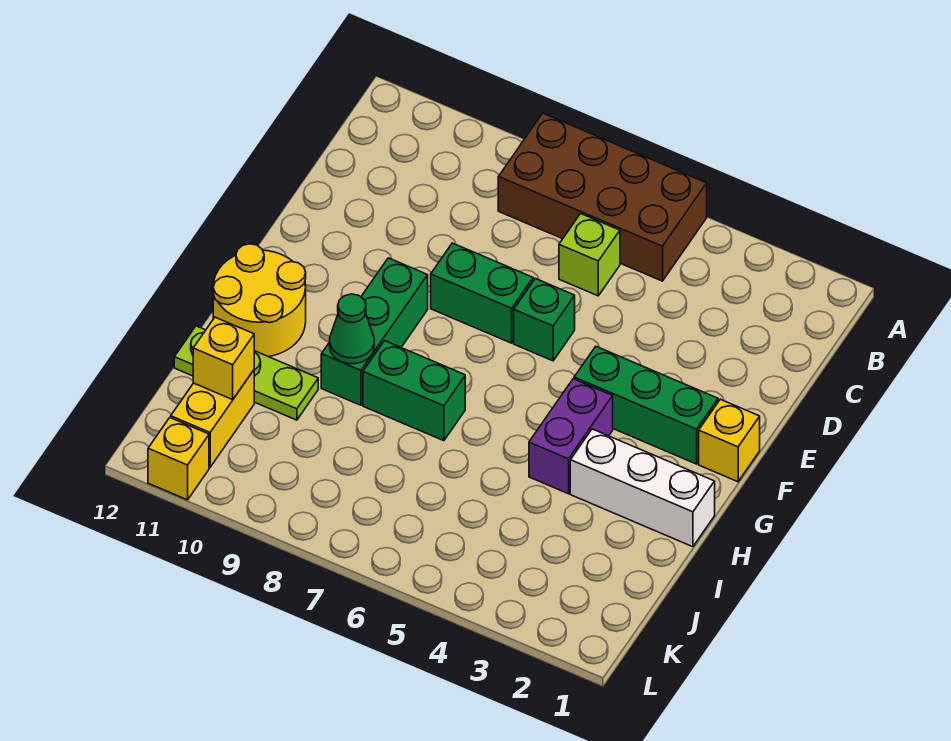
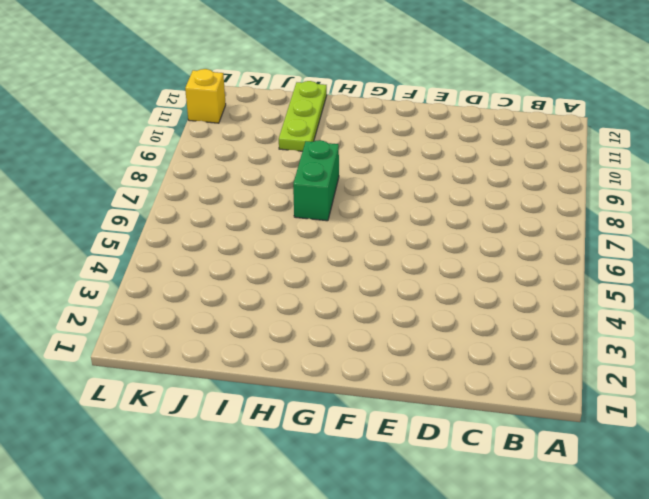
none -> brown 2x4 brick [498,113,707,281]
none -> lime 1x1 brick [559,214,620,296]
none -> green 1x1 brick [514,278,575,361]

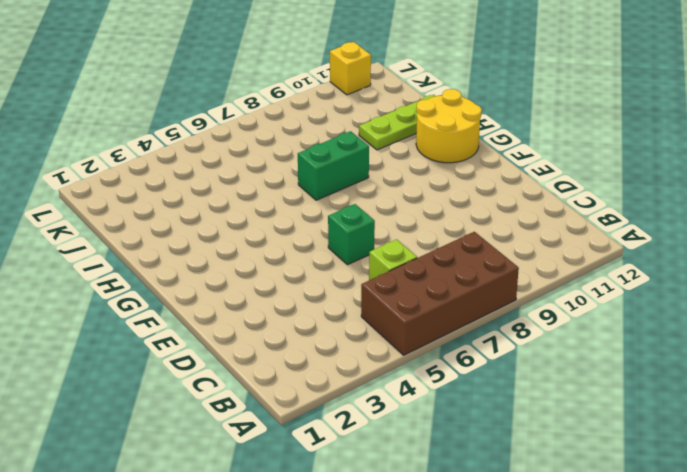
none -> green 1x2 brick [431,243,533,343]
none -> yellow 1x1 brick [699,399,760,482]
none -> green 1x3 brick [574,347,718,464]

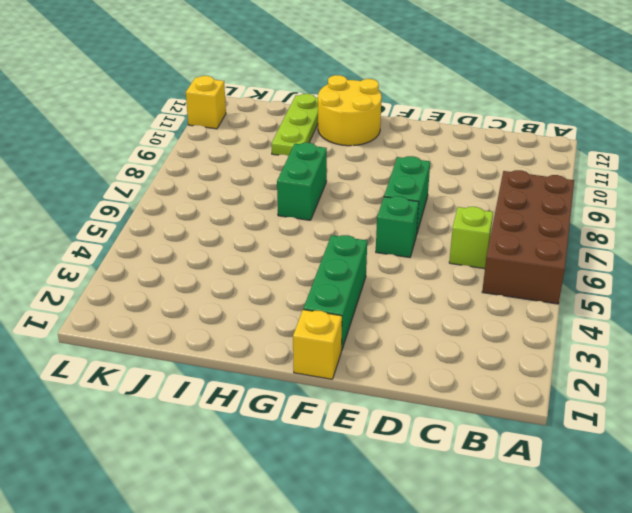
none -> green 1x3 brick [321,258,428,405]
none -> purple 1x2 brick [529,379,613,494]
none -> white 1x3 brick [570,429,715,547]

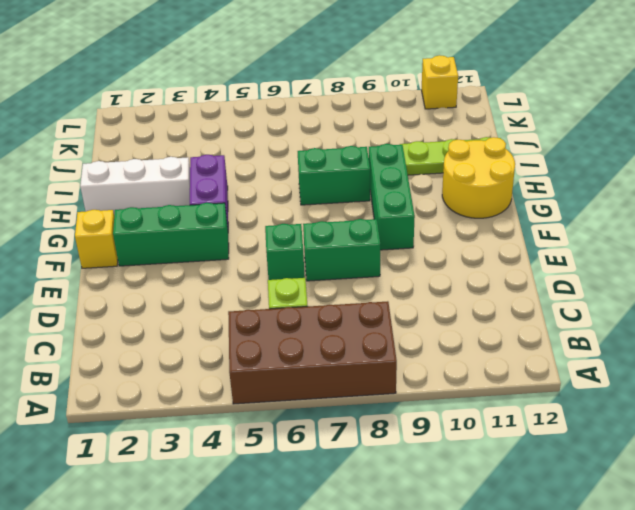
none -> yellow 1x2 brick [171,370,254,467]
none -> green 1x1 cone [330,294,374,364]
none -> yellow 1x1 brick [193,317,254,400]

